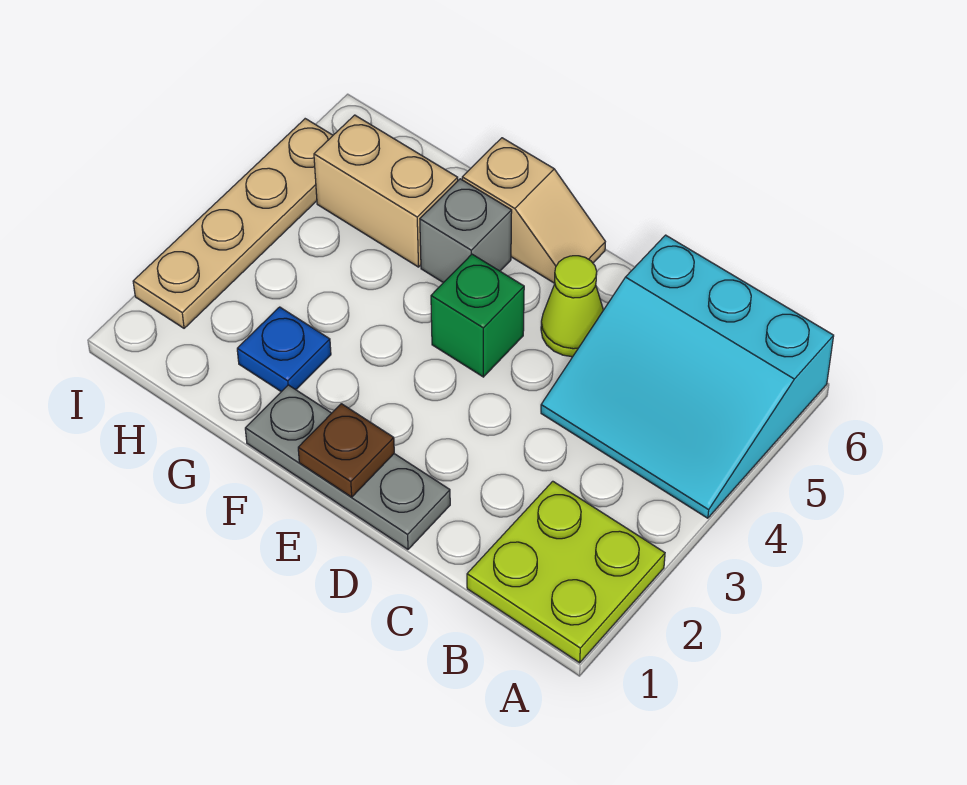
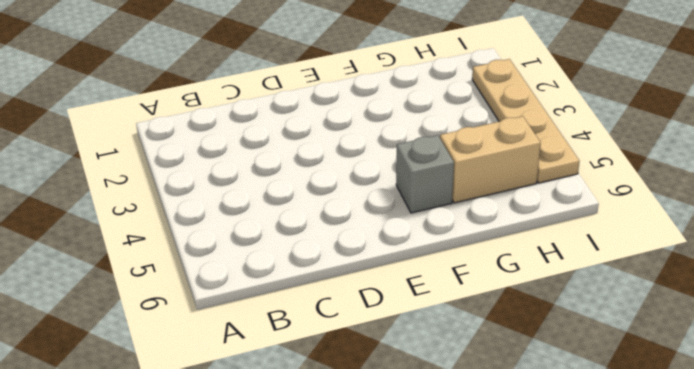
none -> lime 2x2 plate [467,481,665,663]
none -> cyan 3x3 slope [541,235,834,518]

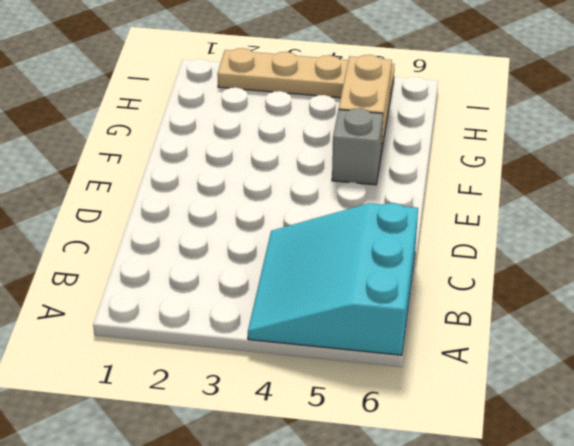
none -> lime 2x2 plate [467,481,665,663]
none -> grey 1x3 plate [245,385,450,549]

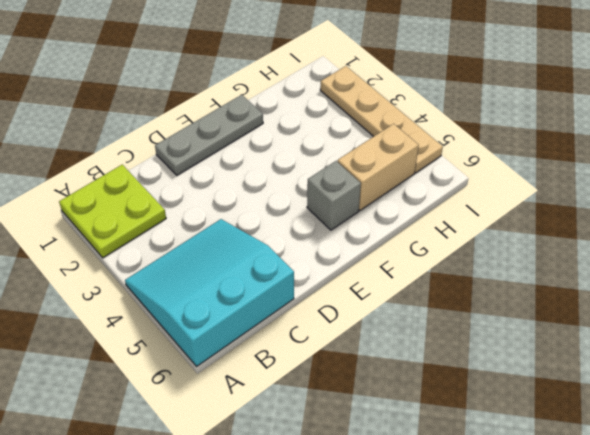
none -> lime 1x1 cone [541,256,603,357]
none -> green 1x1 brick [431,254,524,377]

